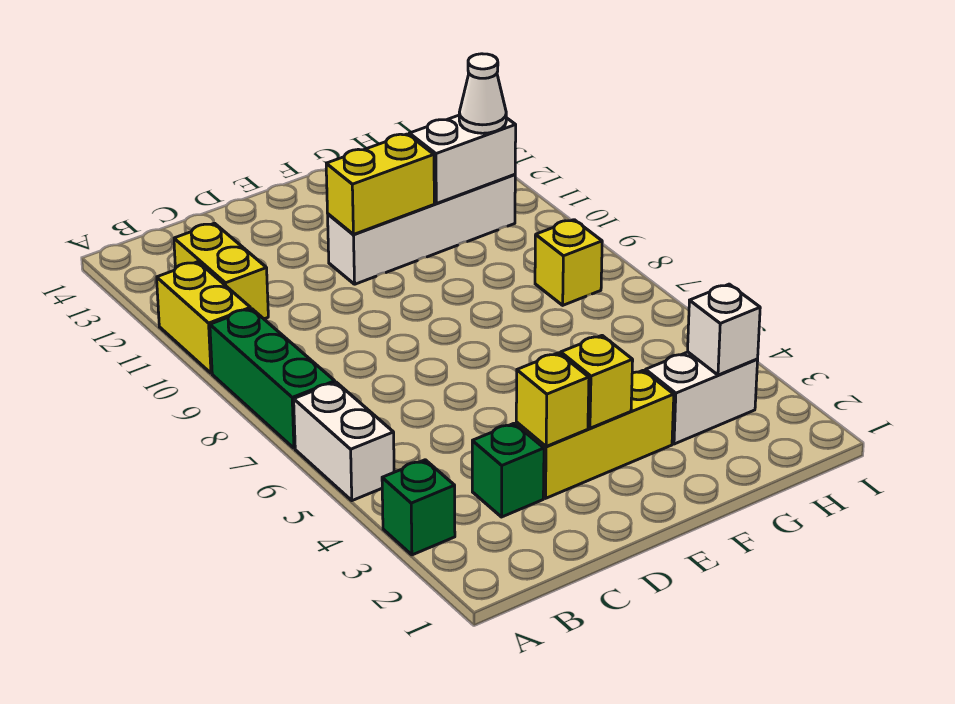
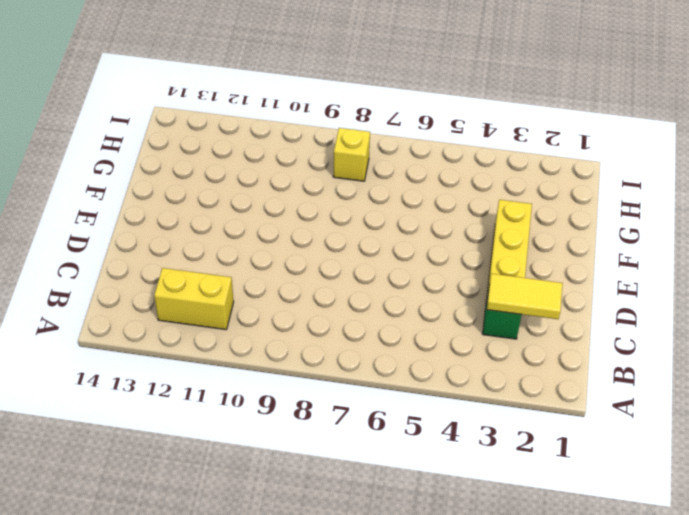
yellow 1x2 tile [487,273,563,319] -> none
none -> green 1x1 brick [382,460,455,555]
none -> white 1x2 brick [294,382,394,501]
none -> green 1x3 brick [210,309,335,448]

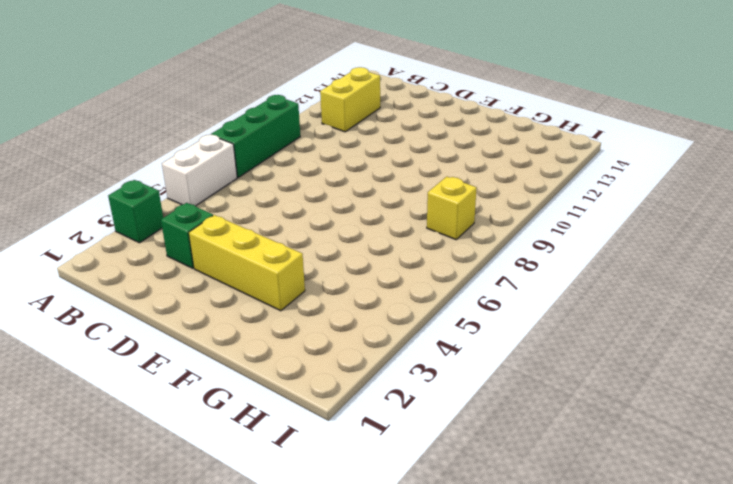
none -> yellow 1x2 brick [157,262,250,373]
none -> white 1x4 brick [328,174,515,284]
none -> white 1x2 brick [645,352,758,444]

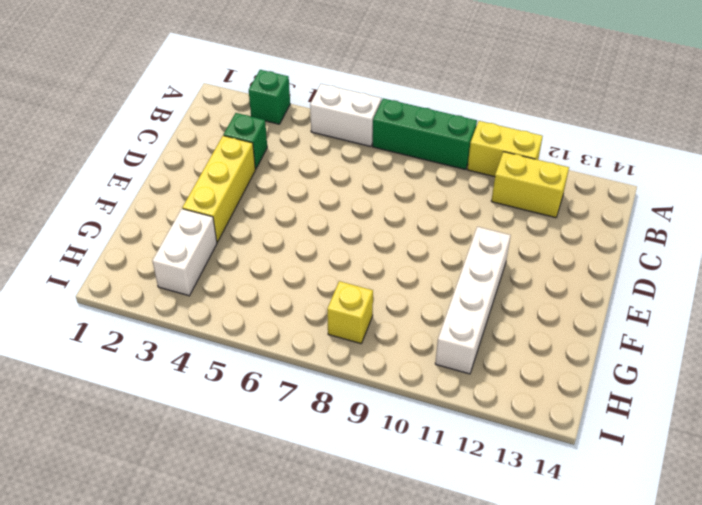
none -> yellow 1x1 brick [516,353,589,447]
none -> yellow 1x1 brick [561,336,633,428]
none -> yellow 1x2 brick [326,134,434,234]

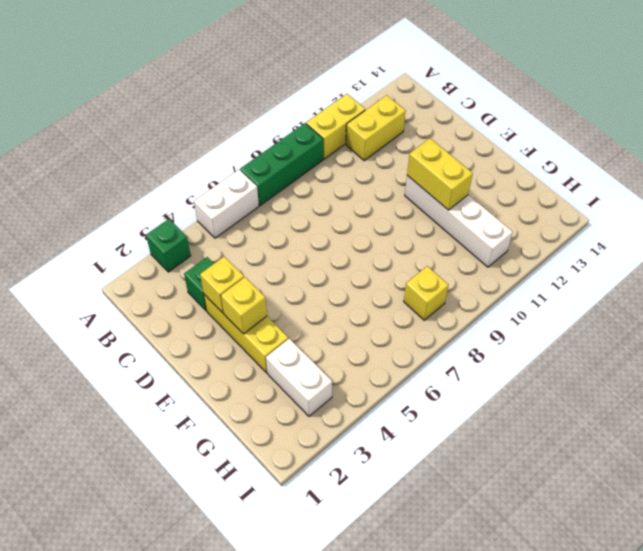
none -> white 1x2 brick [409,115,516,203]
none -> white 1x1 brick [688,284,760,375]
none -> white 1x1 cone [459,54,506,133]

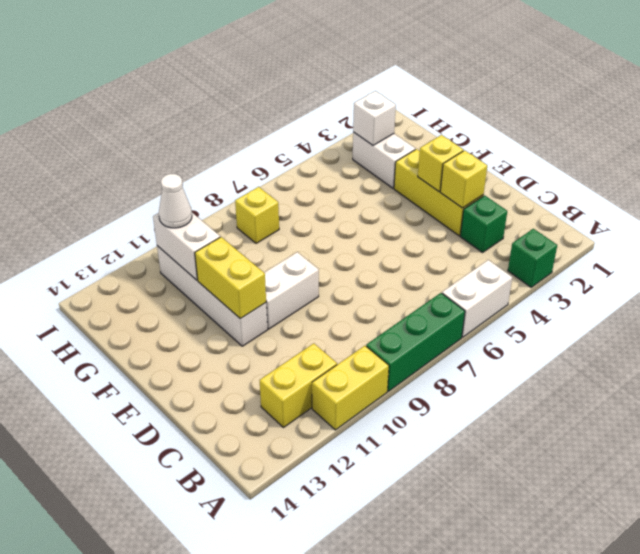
white 1x2 brick [264,252,319,329] -> none

